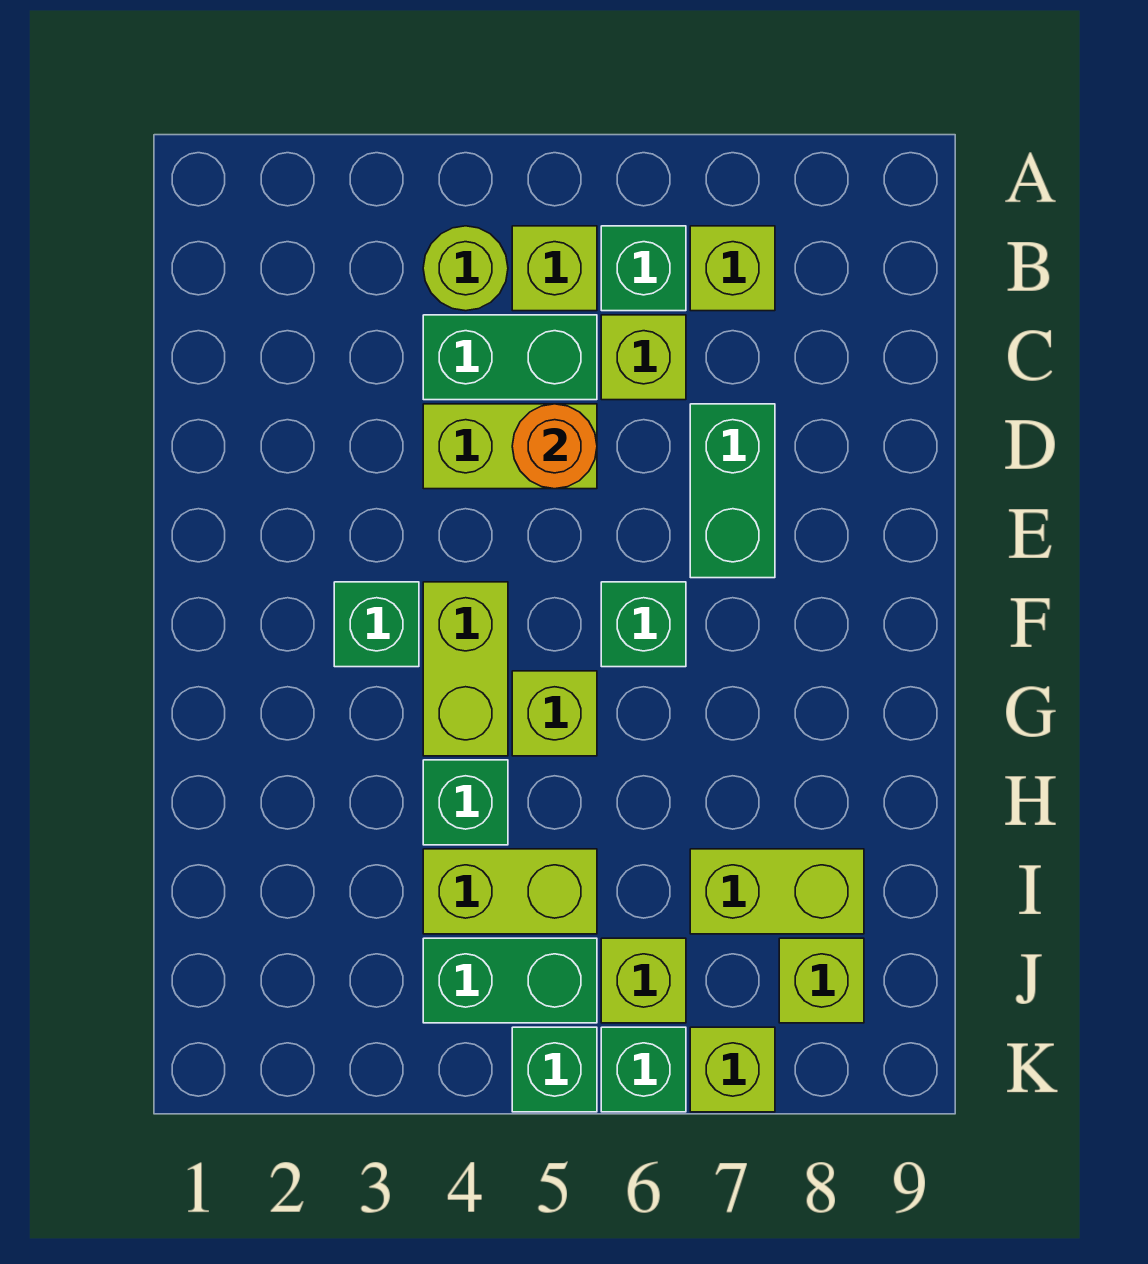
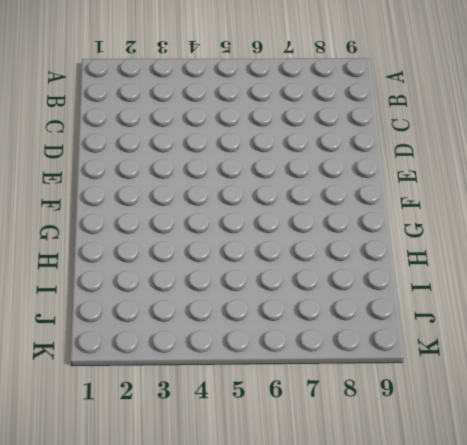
none -> lime 1x1 round brick [423,226,508,311]
none -> lime 1x1 brick [512,226,597,311]
none -> green 1x1 brick [601,226,686,311]

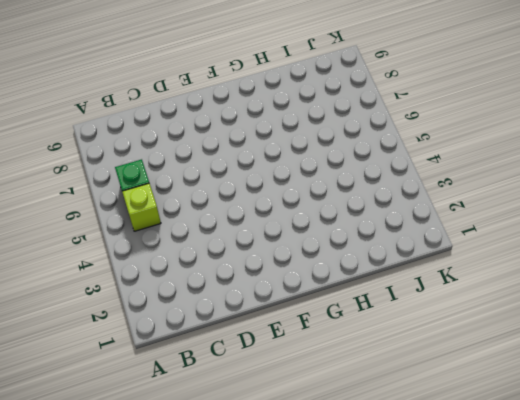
none -> lime 1x1 round brick [423,226,508,311]
none -> lime 1x1 brick [690,226,775,311]
none -> green 1x2 brick [423,315,597,400]

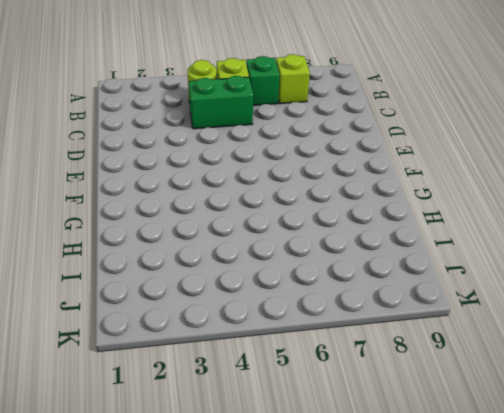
none -> lime 1x1 brick [601,315,686,400]
none -> lime 1x2 brick [423,404,597,489]
none -> green 1x2 brick [690,404,775,578]

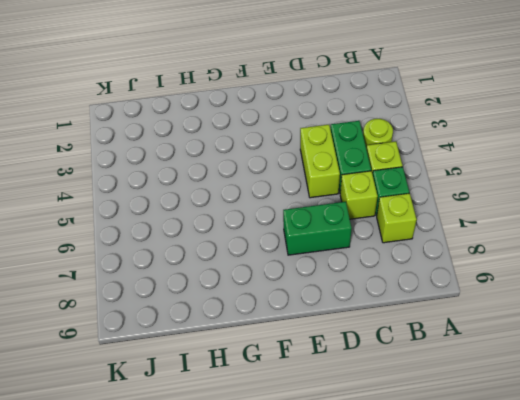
none -> green 1x1 brick [334,582,419,667]
none -> lime 1x2 brick [423,582,508,756]
none -> green 1x1 brick [601,582,686,667]

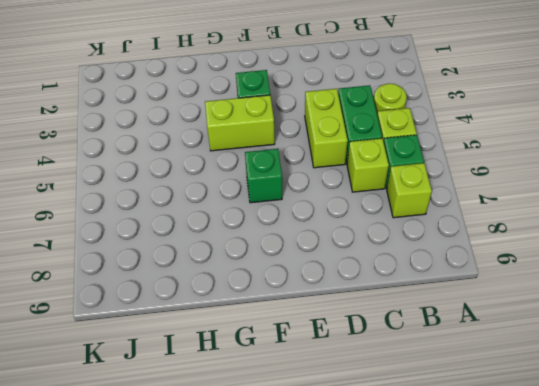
none -> green 1x2 brick [690,404,775,578]
none -> lime 1x1 brick [512,671,597,756]
none -> green 1x1 brick [423,760,508,845]

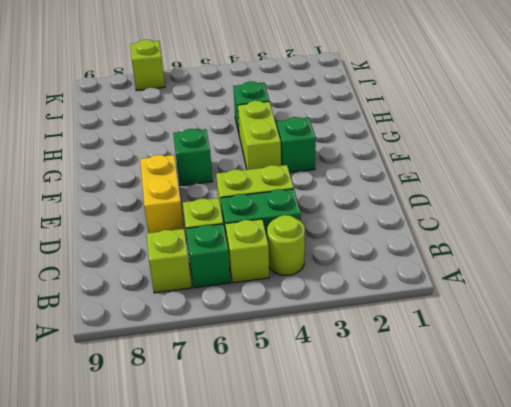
yellow 1x2 brick [140,155,184,233] -> green 1x2 brick [690,404,775,578]
none -> lime 1x1 brick [512,671,597,756]
none -> lime 1x2 brick [423,849,597,934]
none -> lime 1x2 brick [690,849,864,934]

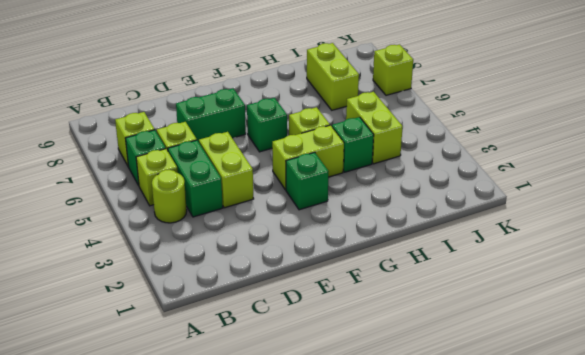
none -> green 1x2 brick [423,938,597,1023]
none -> lime 1x1 brick [601,938,686,1023]
none -> lime 1x1 brick [779,938,864,1023]

